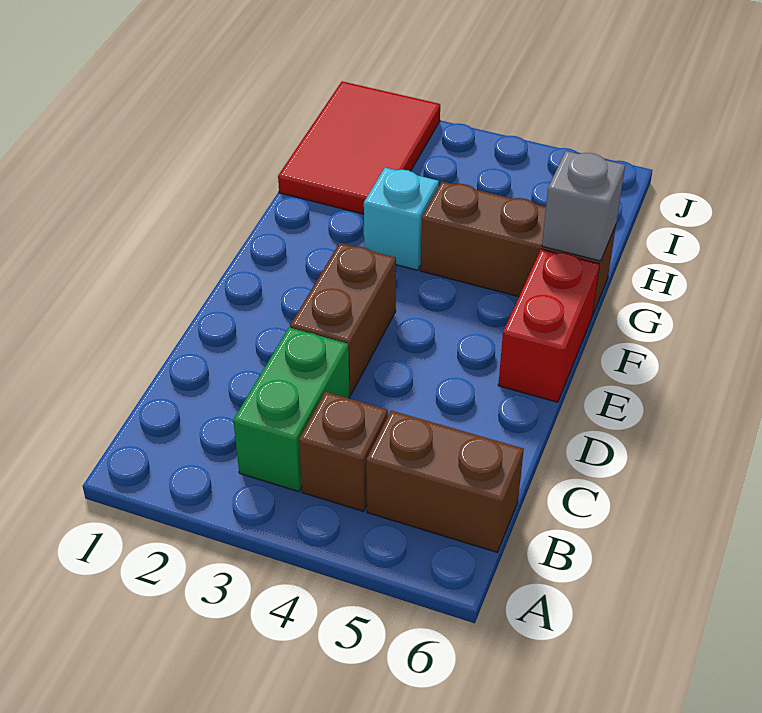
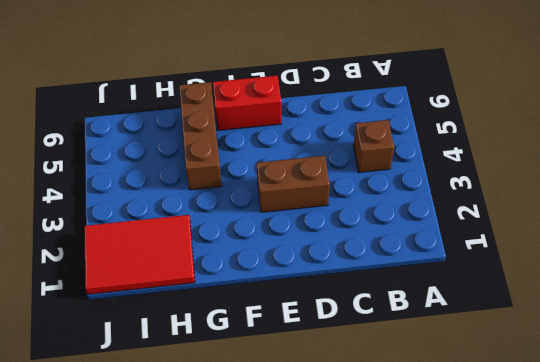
none -> green 1x2 brick [233,327,350,492]
none -> brown 1x2 brick [366,411,524,552]

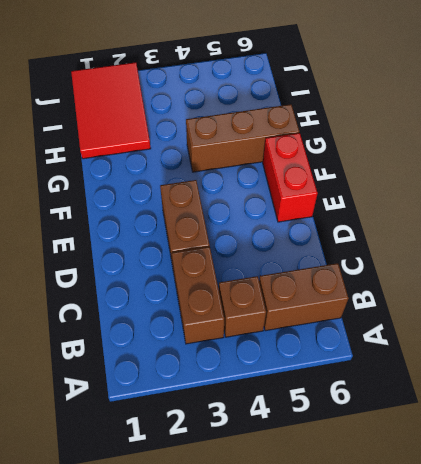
brown 1x2 brick [172,247,224,344] -> green 1x2 brick [233,327,350,492]
none -> cyan 1x1 brick [364,168,439,270]
none -> grey 1x1 brick [542,151,625,261]

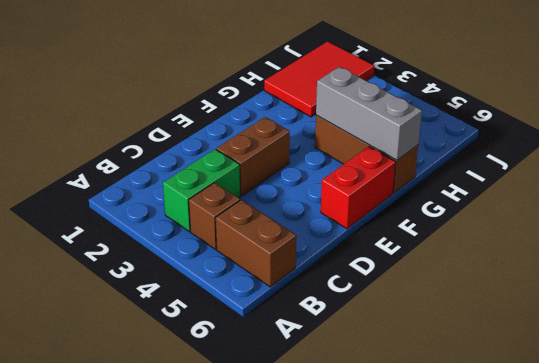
grey 1x3 brick [316,67,422,160] -> grey 1x1 brick [542,151,625,261]
none -> cyan 1x1 brick [364,168,439,270]

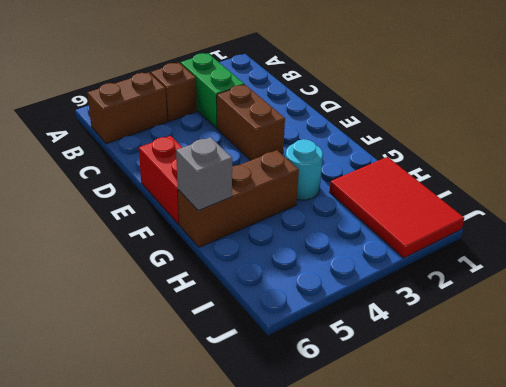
cyan 1x1 round brick [285,139,323,200] -> cyan 1x1 brick [364,168,439,270]

